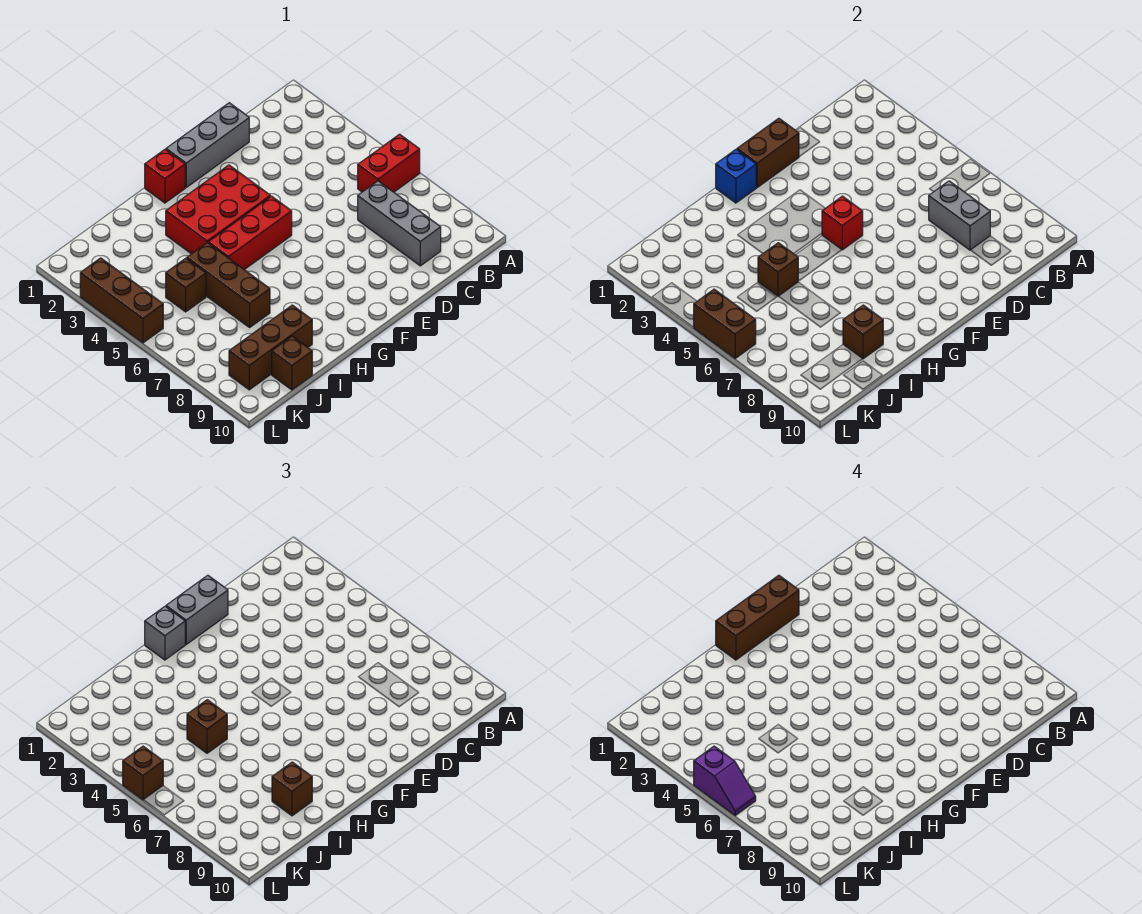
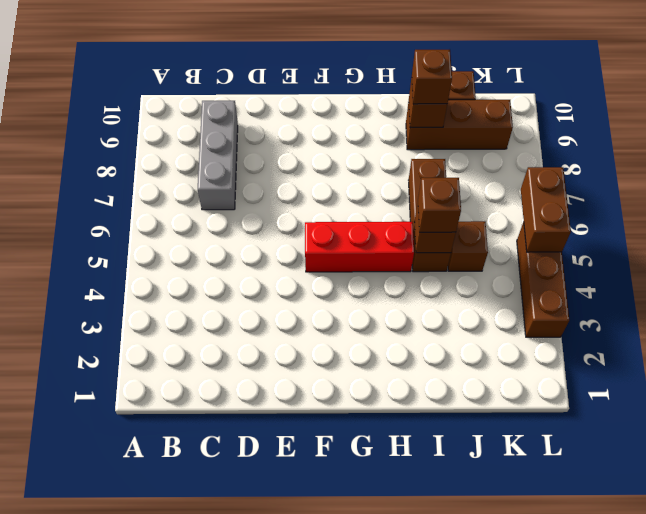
none -> red 1x2 brick [358,134,420,192]
none -> grey 1x3 brick [166,103,249,187]
none -> red 2x3 brick [166,165,270,254]

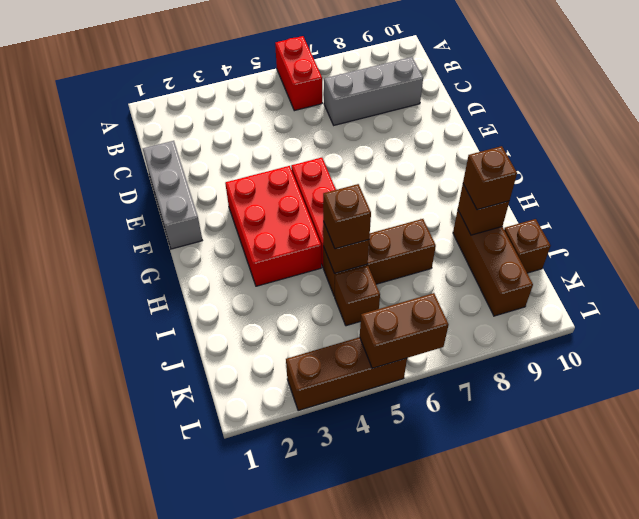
none -> red 1x1 brick [145,149,185,203]
none -> grey 1x2 brick [929,181,990,250]
none -> brown 1x2 brick [737,118,799,187]

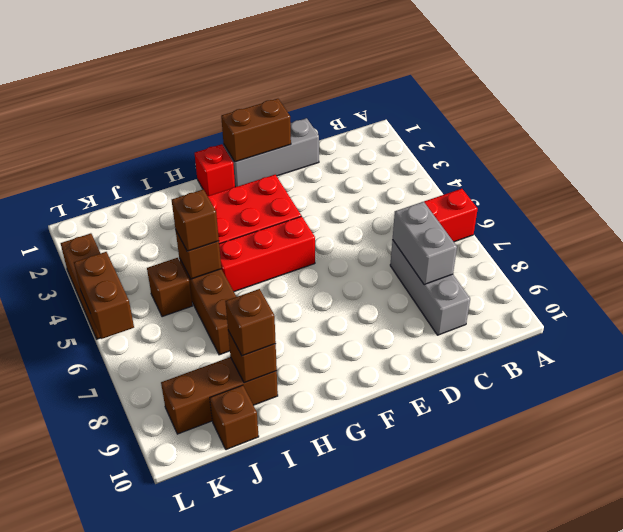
none -> red 1x1 brick [822,196,863,250]
none -> blue 1x1 brick [716,149,756,203]
none -> grey 1x2 brick [166,575,228,644]

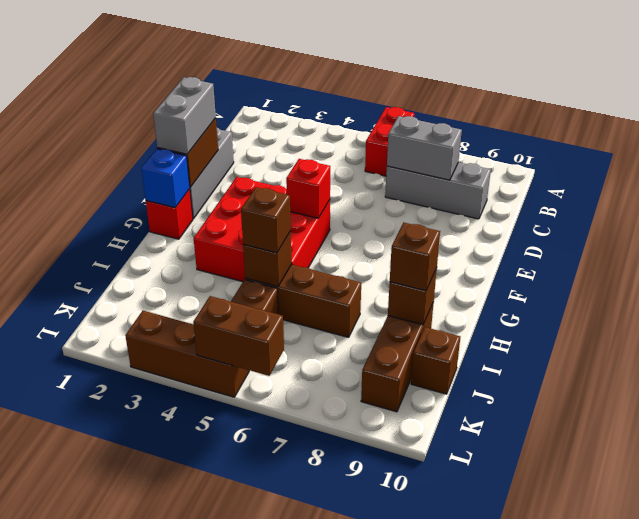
none -> grey 1x1 brick [145,606,185,660]
none -> brown 1x1 brick [123,746,163,800]
none -> brown 1x3 brick [716,575,799,660]

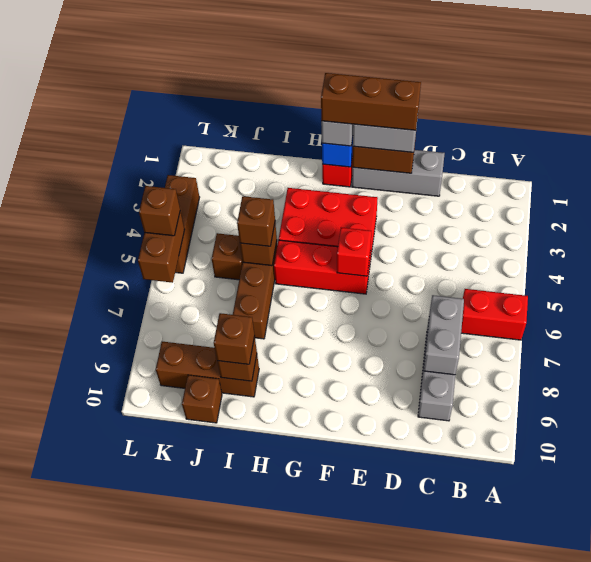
none -> purple 1x2 slope [694,746,756,815]

